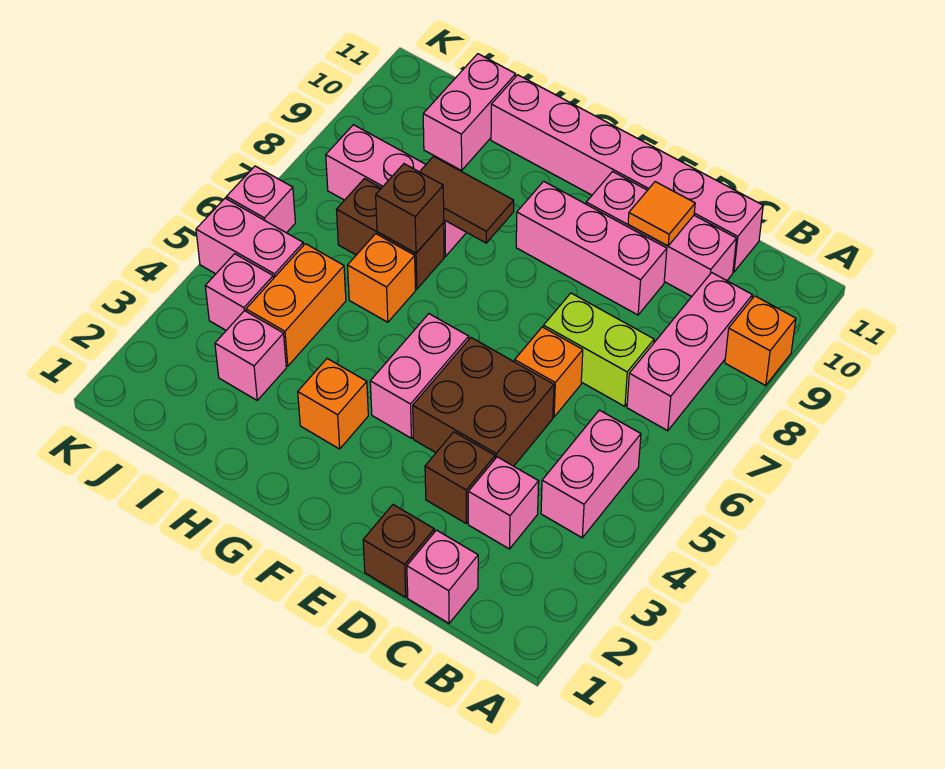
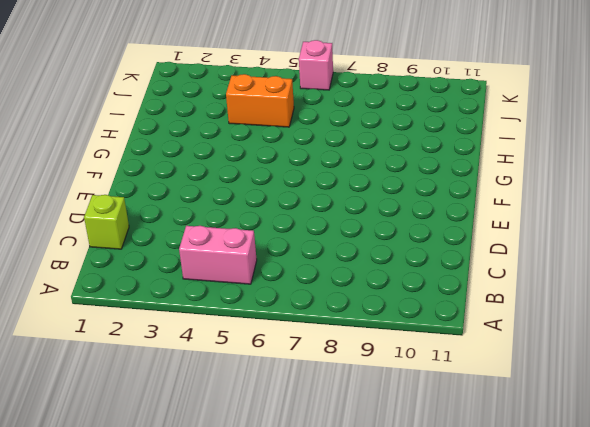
lime 1x1 brick [84,195,129,249] -> pink 1x1 brick [407,530,478,623]
none -> orange 1x1 brick [725,296,796,385]
none -> pink 1x3 brick [627,273,752,431]
none -> pink 1x1 brick [468,457,539,549]

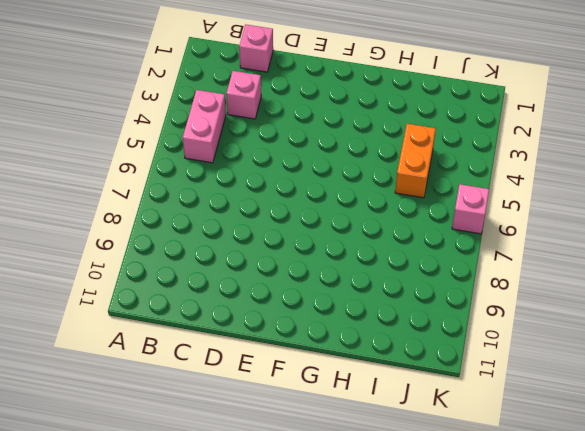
none -> orange 1x1 brick [725,296,796,385]
none -> pink 1x3 brick [627,273,752,431]
none -> lime 1x2 brick [544,293,654,406]

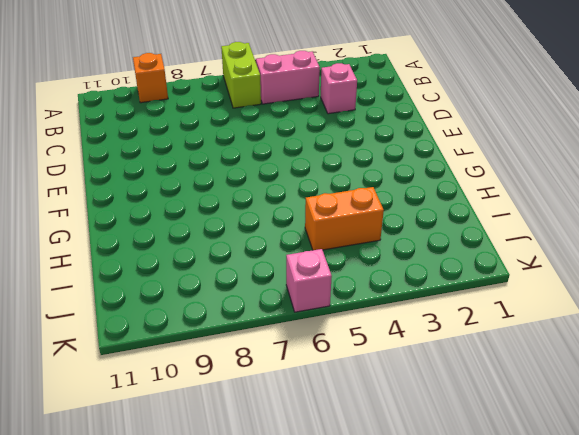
lime 1x2 brick [221,42,261,108] -> lime 1x2 brick moved to [544,293,654,406]
none -> pink 1x3 brick [627,273,752,431]
none -> pink 1x1 brick [407,530,478,623]
none -> pink 1x3 brick [586,172,736,296]

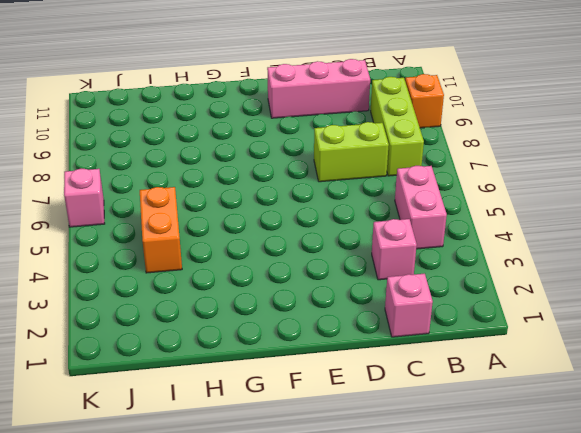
lime 1x3 brick [371,77,424,176] -> pink 1x3 brick [627,273,752,431]
none -> pink 1x6 brick [491,75,763,272]
none -> brown 1x1 brick [363,505,434,597]
none -> brown 1x1 brick [425,432,495,523]

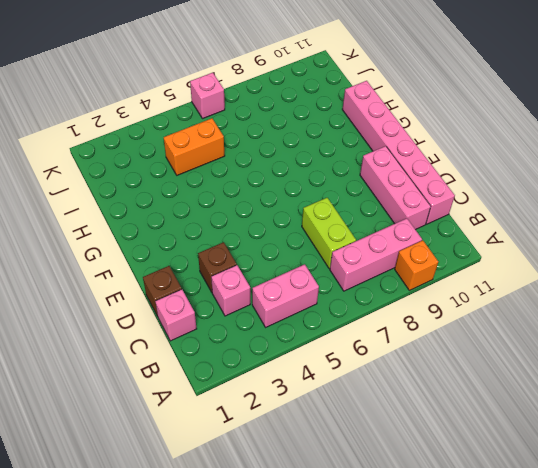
none -> brown 2x2 brick [413,338,554,466]
none -> orange 1x1 brick [515,327,583,417]
none -> pink 1x3 brick [516,181,667,315]

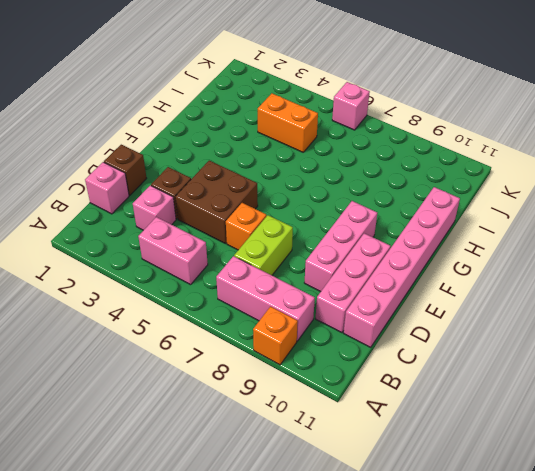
none -> pink 1x2 brick [370,314,469,438]
none -> orange 1x1 brick [298,359,368,449]
none -> orange 1x1 brick [347,234,416,322]

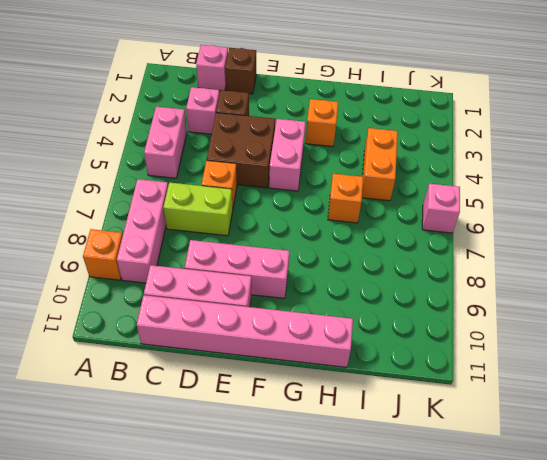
none -> brown 1x2 brick [336,179,444,289]
none -> pink 1x3 brick [326,125,467,256]
none -> pink 1x1 brick [215,311,286,400]

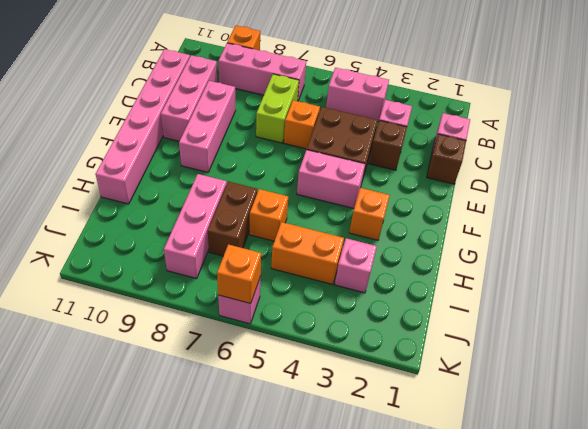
orange 1x1 brick [217,244,261,303] -> none
none -> pink 1x2 brick [423,54,516,170]
none -> pink 1x1 brick [205,254,273,330]
none -> pink 1x2 brick [196,198,303,279]

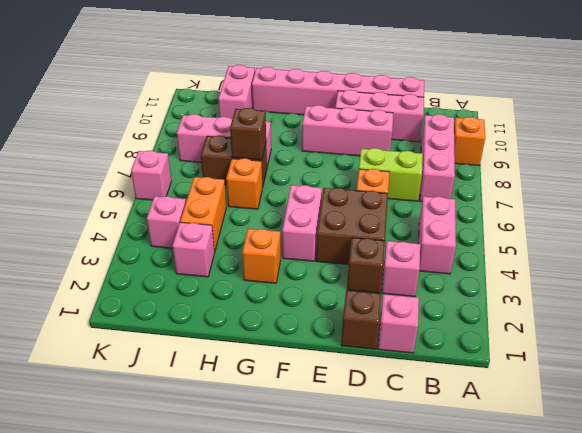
none -> pink 1x2 brick [196,198,303,279]
none -> orange 1x1 tile [628,182,695,246]
none -> brown 1x2 tile [420,156,514,243]

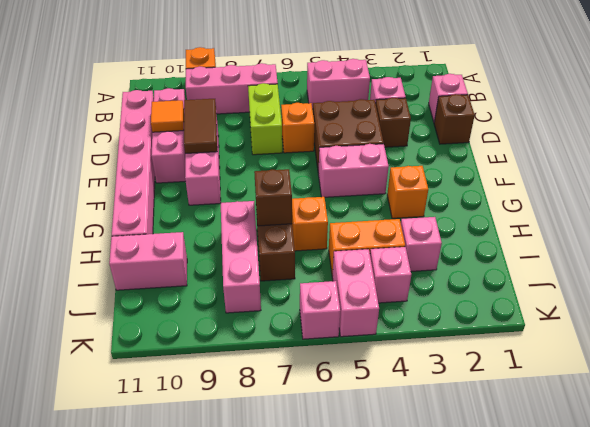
brown 1x2 tile [184,99,217,154] -> brown 1x2 tile moved to [420,156,514,243]

